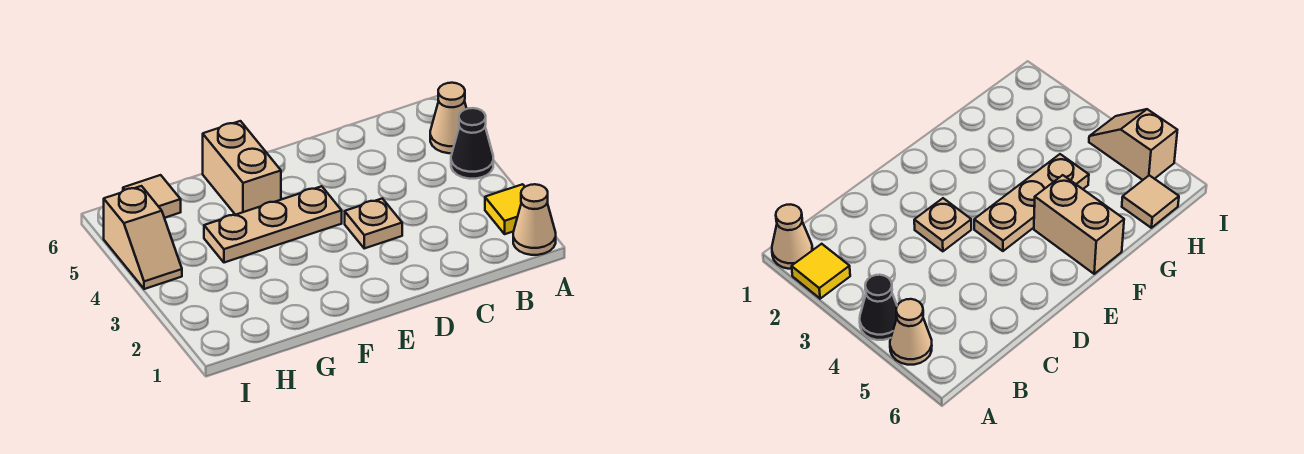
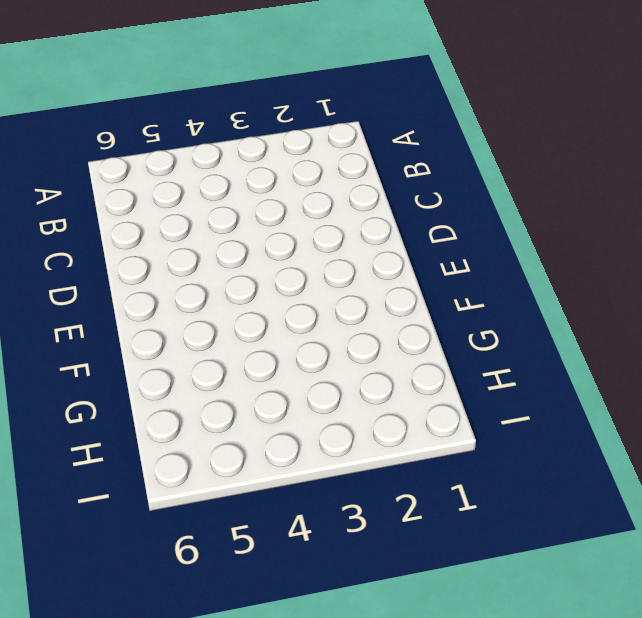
none -> tan 1x1 cone [513,184,556,255]
none -> yellow 1x1 tile [485,184,525,234]

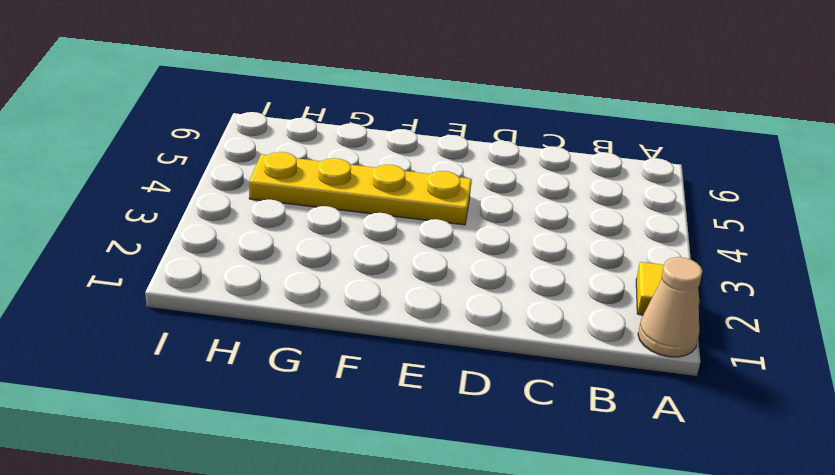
yellow 1x4 plate [249,152,472,225] -> tan 1x3 plate [204,186,342,263]
none -> black 1x1 cone [451,108,493,179]
none -> tan 1x1 cone [430,83,467,153]

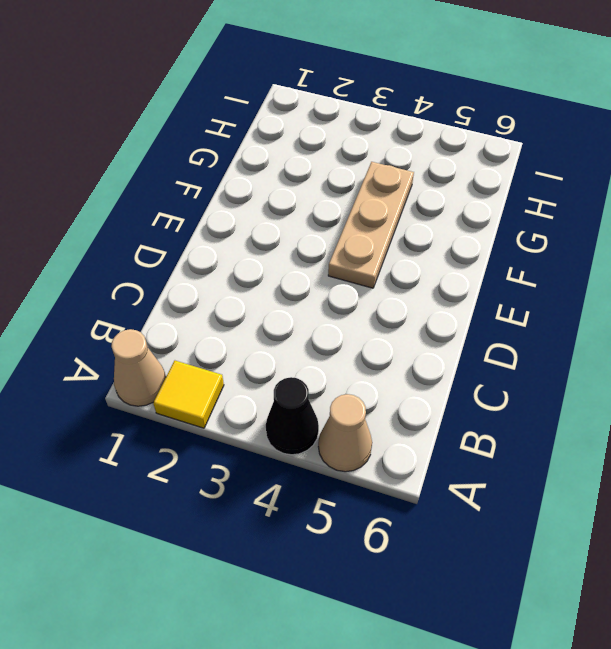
none -> tan 1x1 plate [345,199,402,248]
none -> tan 1x2 brick [203,121,281,215]

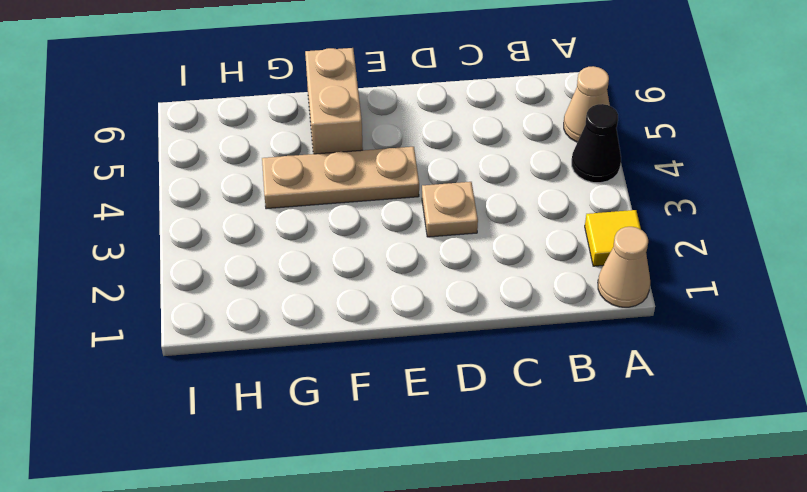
none -> tan 1x1 tile [123,175,181,218]
none -> tan 1x2 slope [104,186,182,289]

